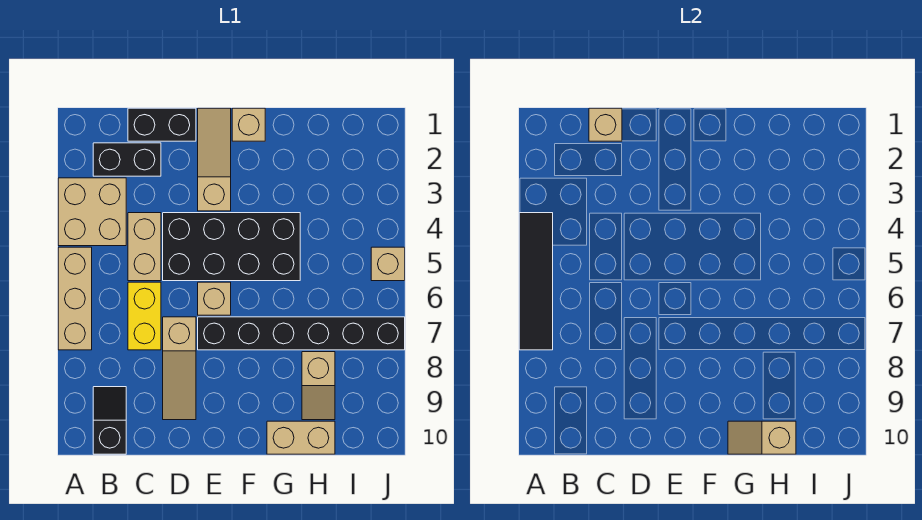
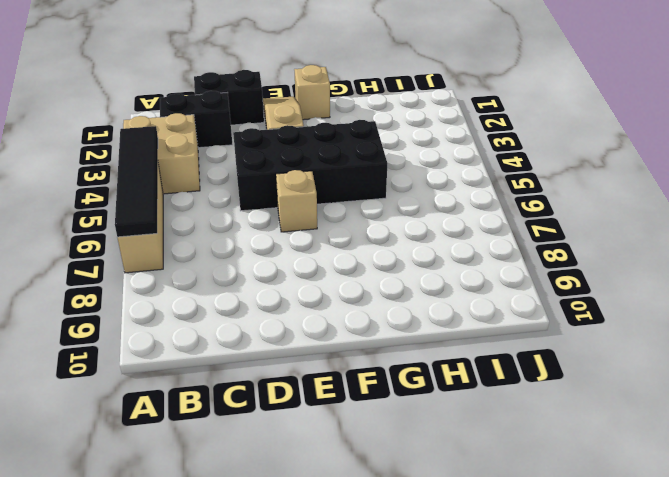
none -> black 1x2 slope [93,387,126,454]
none -> tan 1x2 brick [128,213,161,281]
none -> yellow 1x2 brick [128,282,161,350]

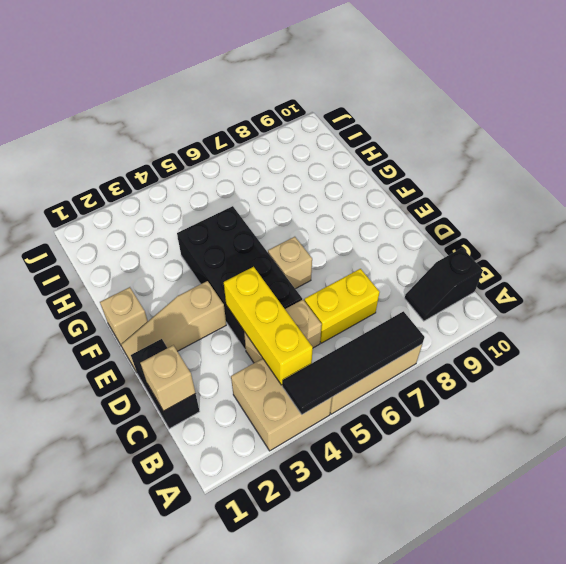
yellow 1x3 brick [224,267,313,385] -> none
none -> black 1x2 brick [93,143,161,176]
none -> tan 1x3 slope [163,317,196,420]
none -> black 1x6 brick [198,317,405,350]

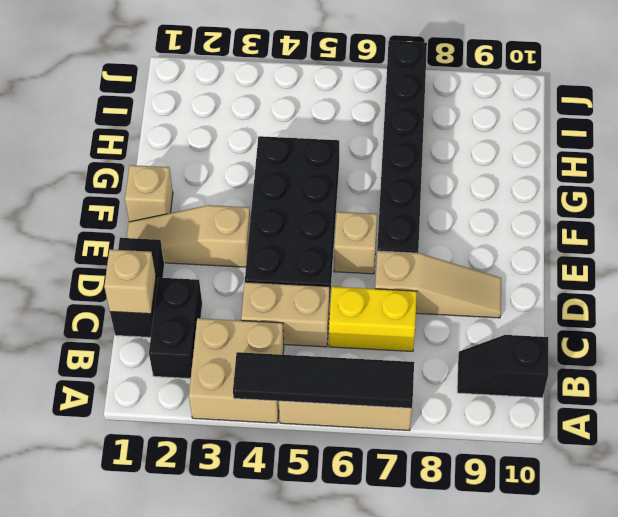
none -> tan 1x2 brick [267,421,335,454]
none -> tan 1x2 slope [302,352,335,420]
none -> tan 1x1 brick [371,247,405,281]

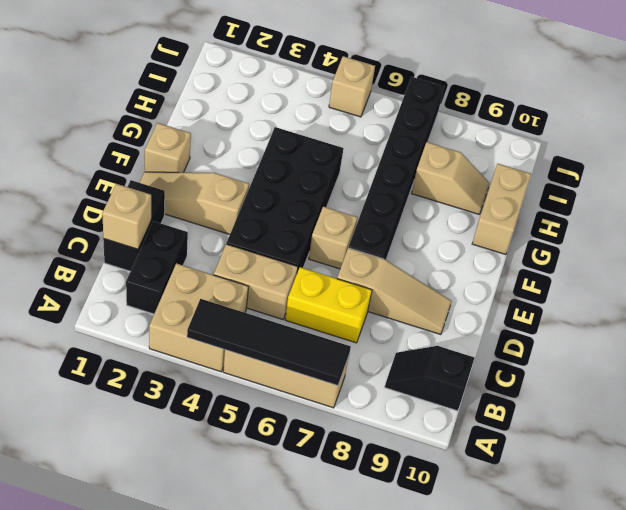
none -> tan 1x2 slope [728,421,796,454]

